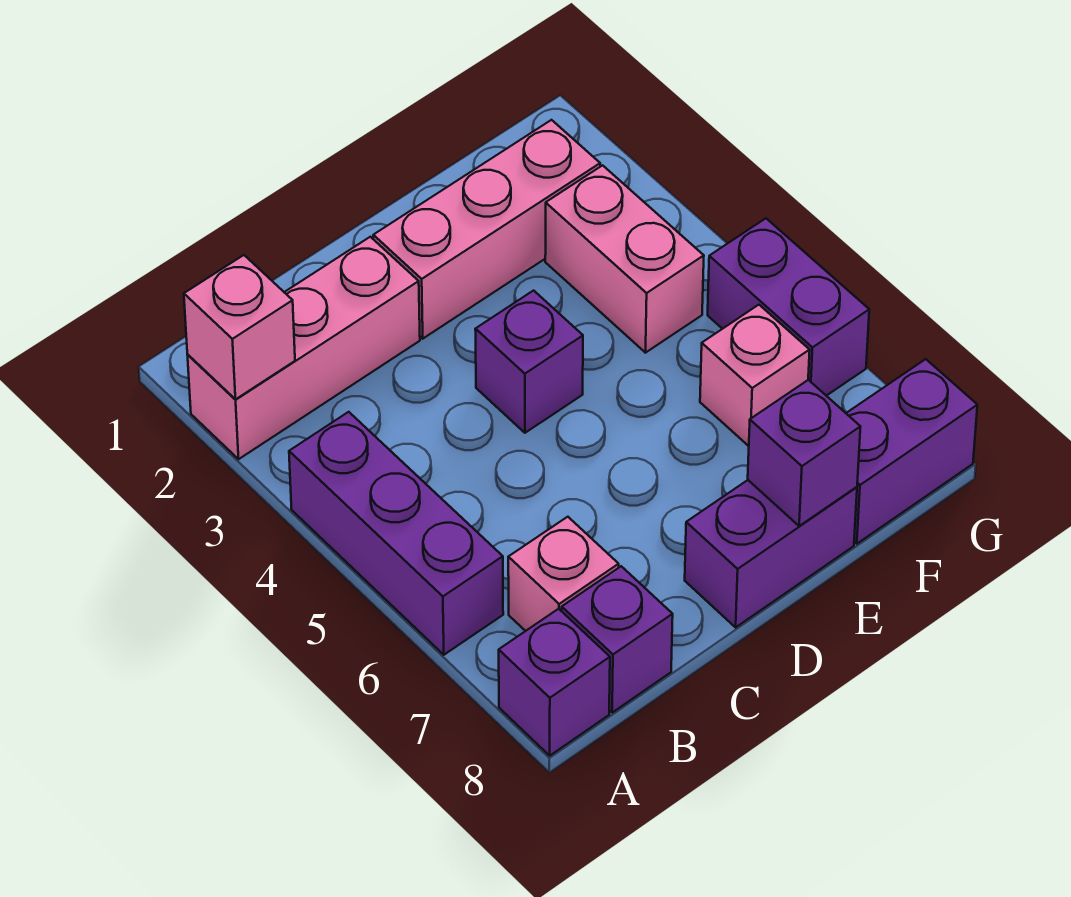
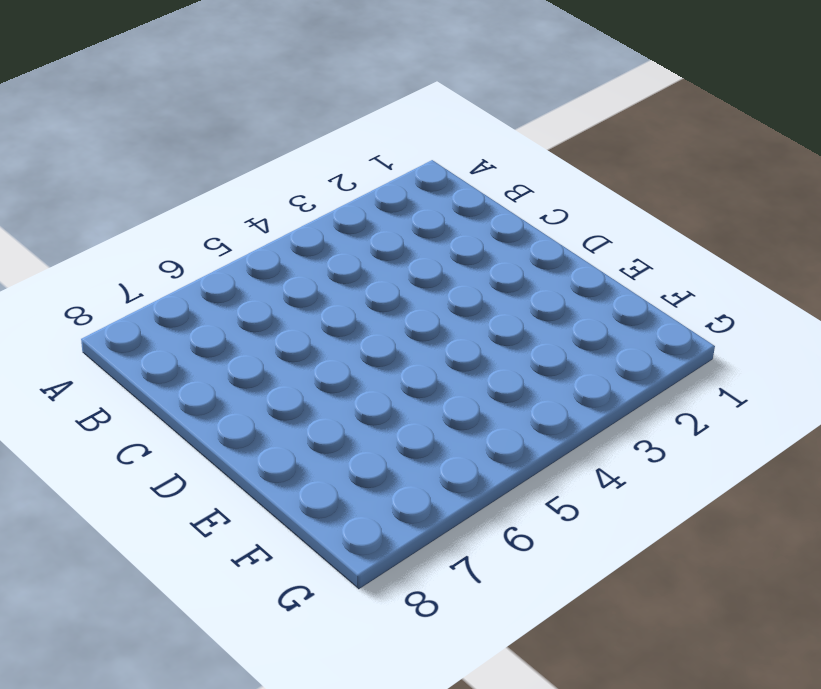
none -> pink 1x3 brick [188,237,420,459]
none -> purple 1x3 brick [289,412,503,655]
none -> purple 1x1 brick [499,609,610,756]

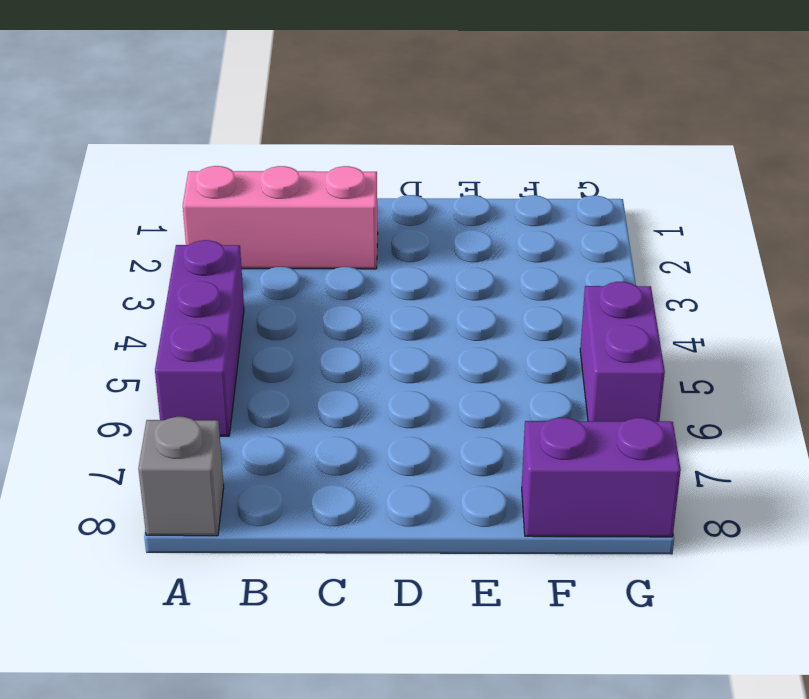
grey 1x1 brick [138,417,224,536] -> purple 1x1 brick [499,609,610,756]
none -> pink 1x1 brick [508,517,619,631]
none -> purple 1x1 brick [562,566,673,712]
none -> pink 1x3 brick [373,120,600,339]

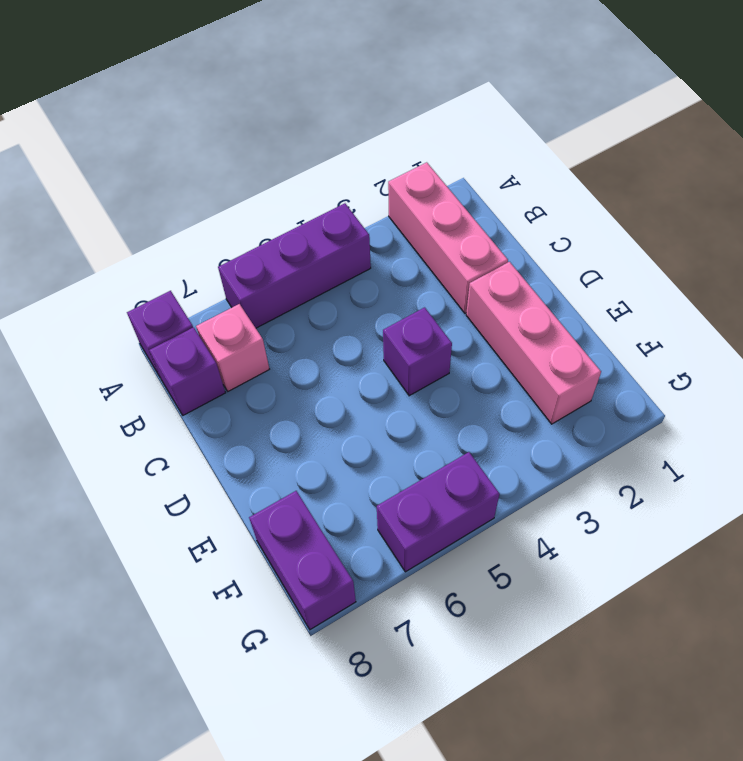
none -> purple 1x2 brick [685,480,857,627]
none -> pink 1x2 brick [545,165,704,353]
none -> pink 1x1 brick [700,305,810,446]

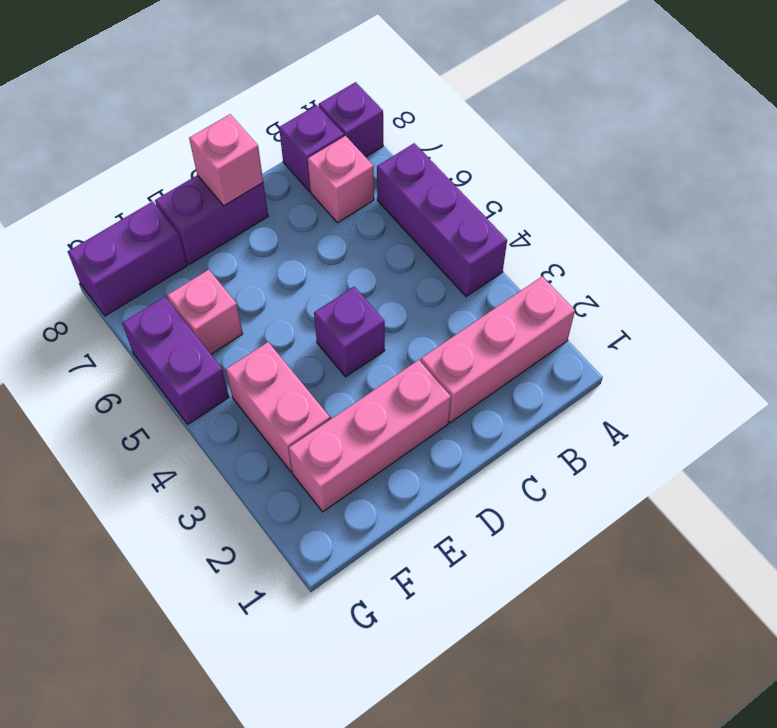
pink 1x1 brick [189,114,263,206] -> pink 1x1 brick moved to [184,255,295,399]
none -> purple 1x1 brick [748,380,860,526]

